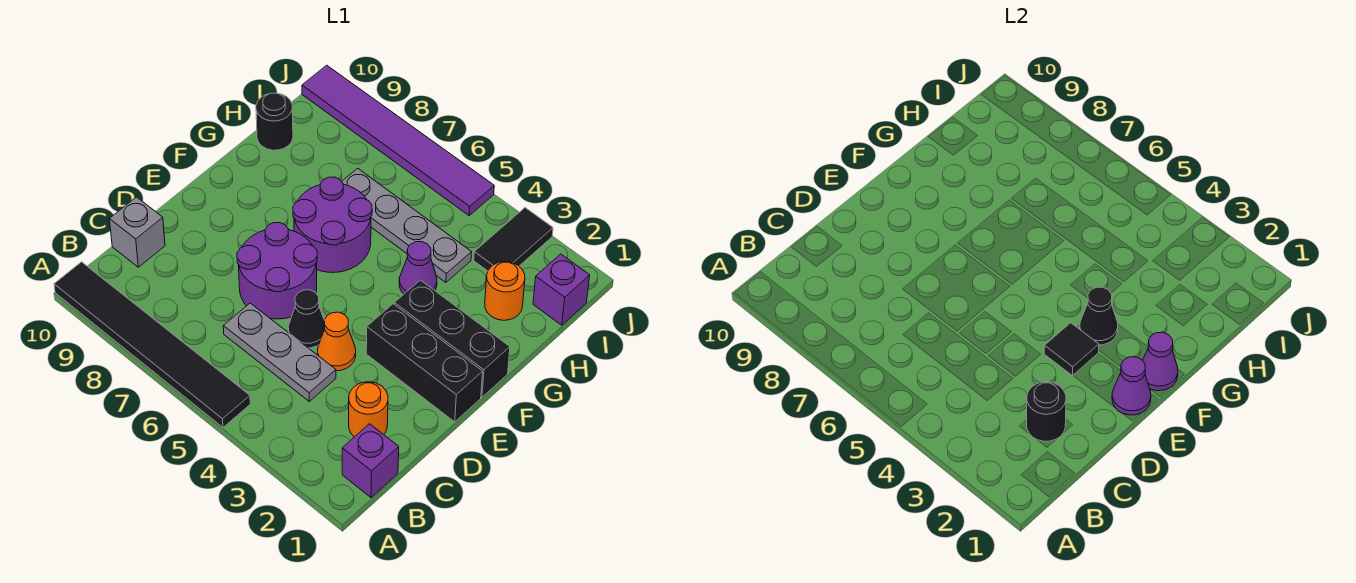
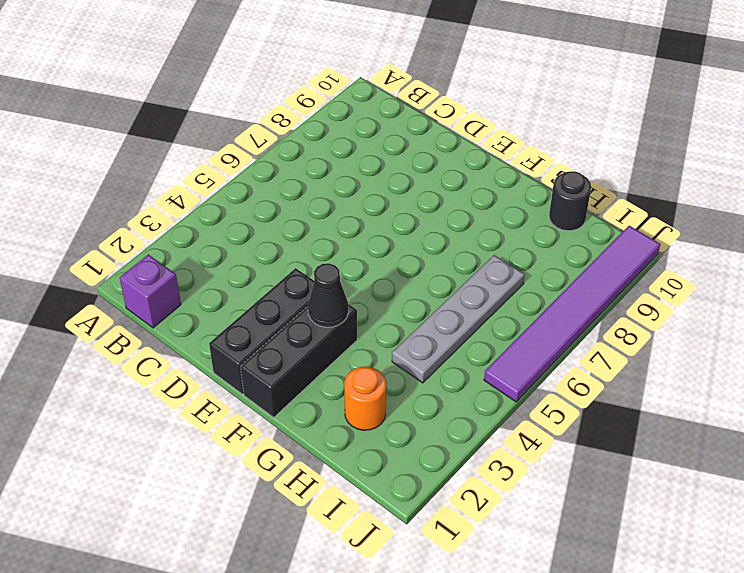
none -> black 1x6 tile [54,262,250,427]
none -> orange 1x1 round brick [349,382,388,437]
none -> grey 1x3 plate [223,303,336,401]

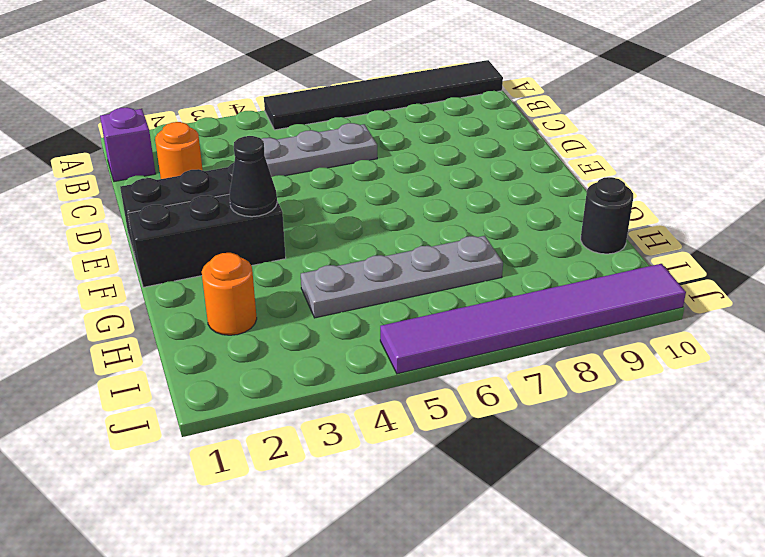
none -> grey 1x1 brick [109,197,165,267]
none -> orange 1x1 cone [318,312,356,371]
none -> black 1x1 cone [288,290,325,348]

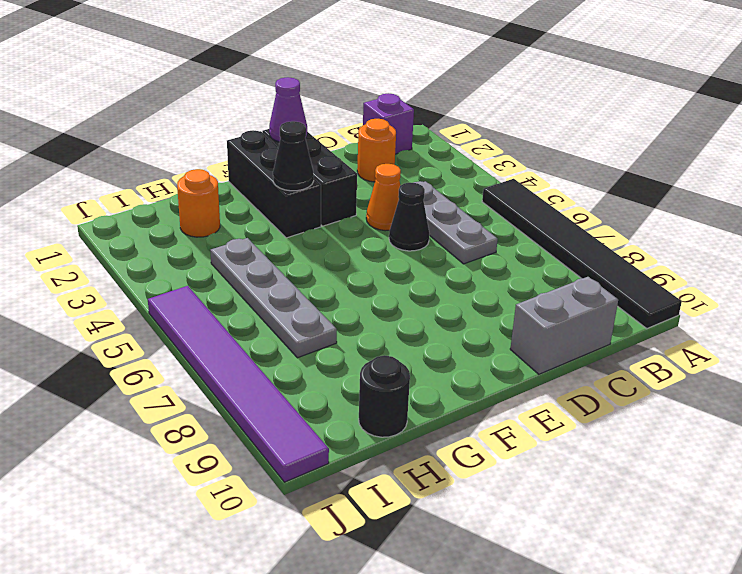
grey 1x2 brick [510,277,618,374] -> grey 1x1 brick [109,197,165,267]
none -> purple 2x2 round brick [237,223,317,319]
none -> purple 2x2 round brick [293,177,372,273]
none -> purple 1x1 cone [399,242,437,294]

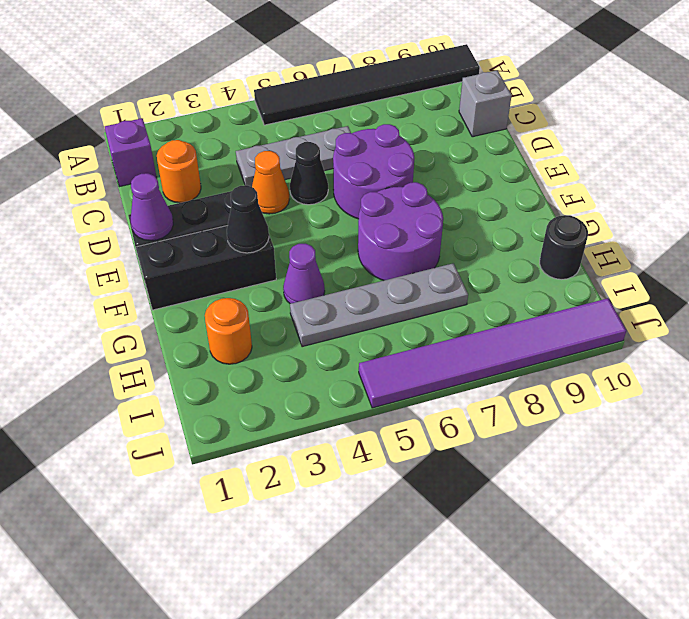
none -> purple 1x1 brick [533,254,590,325]
none -> black 1x2 tile [474,208,553,271]
none -> black 1x1 round brick [1027,382,1066,441]

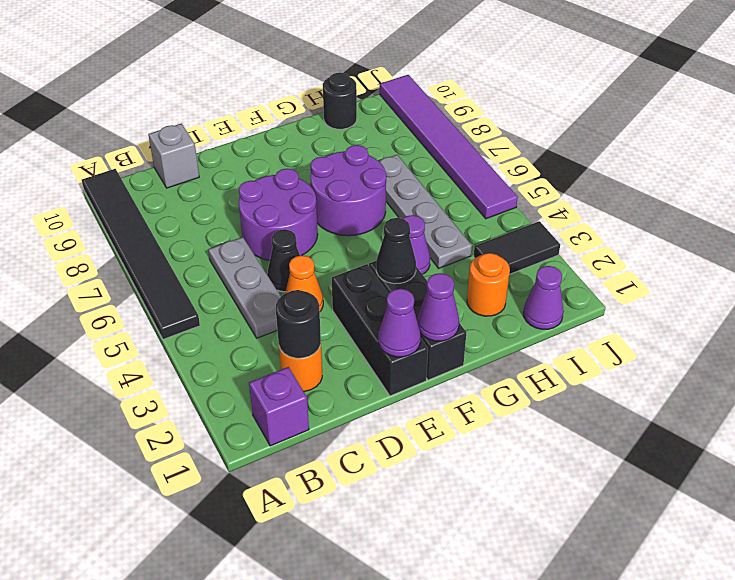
purple 1x1 cone [523,266,564,329] -> purple 1x1 brick [533,254,590,325]
none -> black 1x1 tile [1044,323,1099,376]

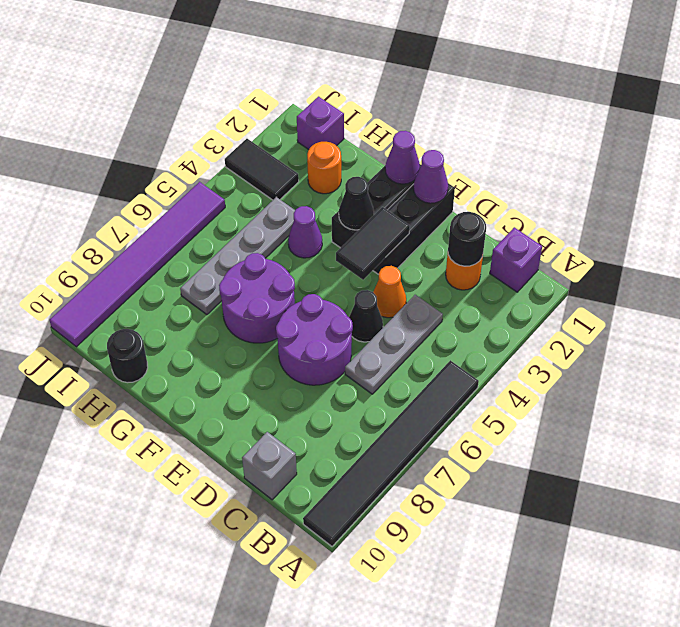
black 1x2 tile [336,207,410,280] -> black 1x1 tile [1044,323,1099,376]

